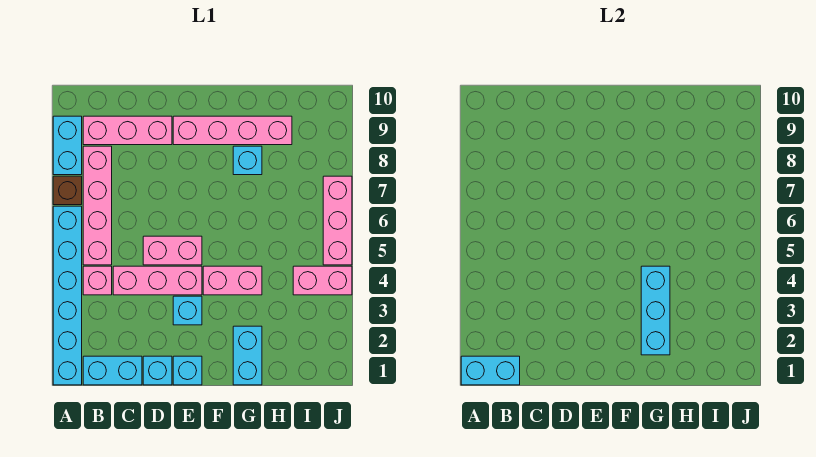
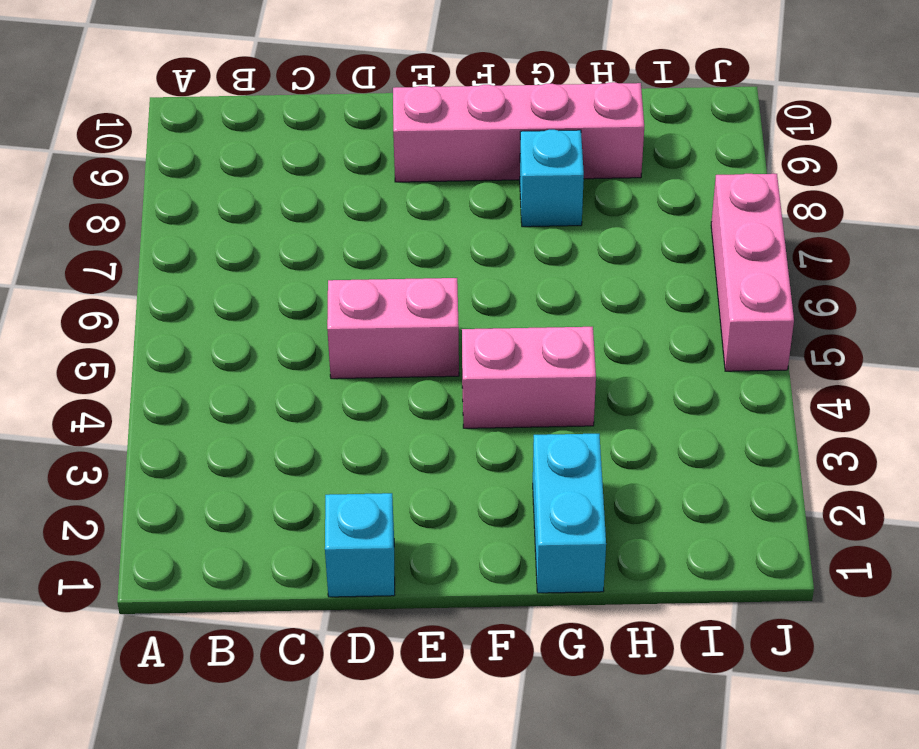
none -> cyan 1x6 brick [53,206,82,385]
none -> brown 1x1 brick [53,176,82,205]
none -> cyan 1x2 brick [53,116,82,175]

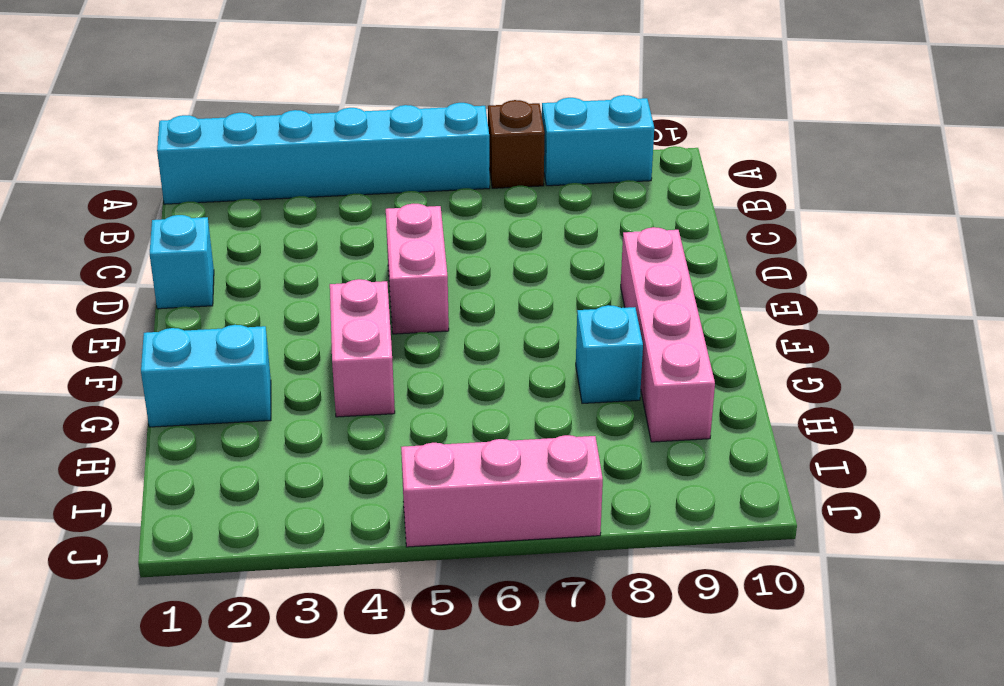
none -> cyan 1x2 brick [83,356,142,385]
none -> pink 1x1 brick [83,266,112,295]
none -> pink 1x4 brick [83,146,112,265]

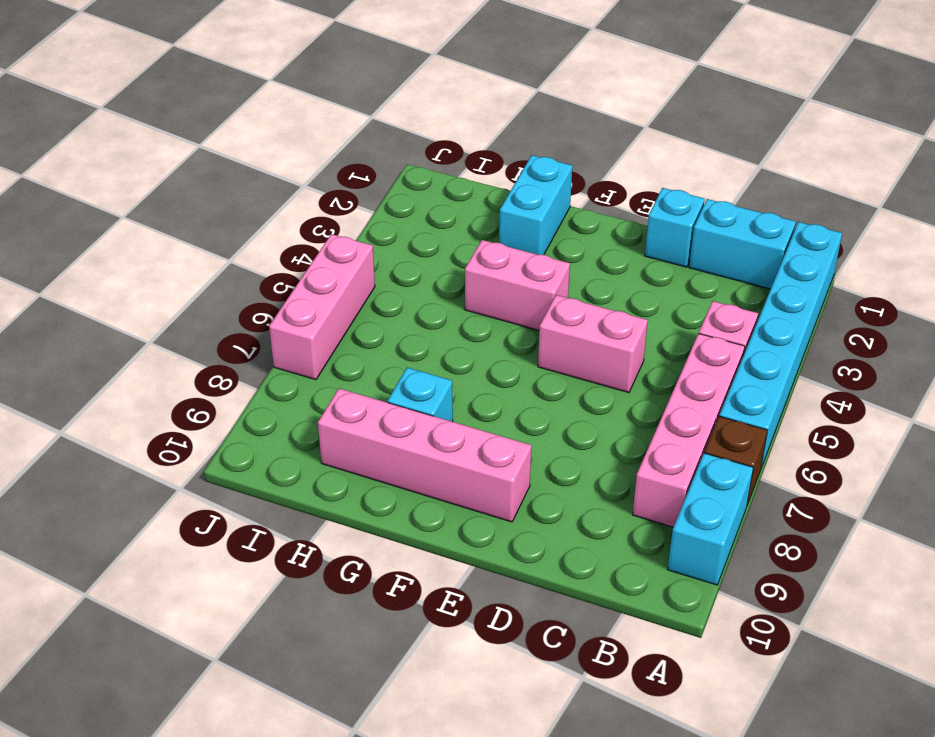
none -> pink 1x3 brick [83,116,172,145]
none -> pink 1x3 brick [113,266,202,295]
none -> cyan 1x1 brick [173,356,202,385]

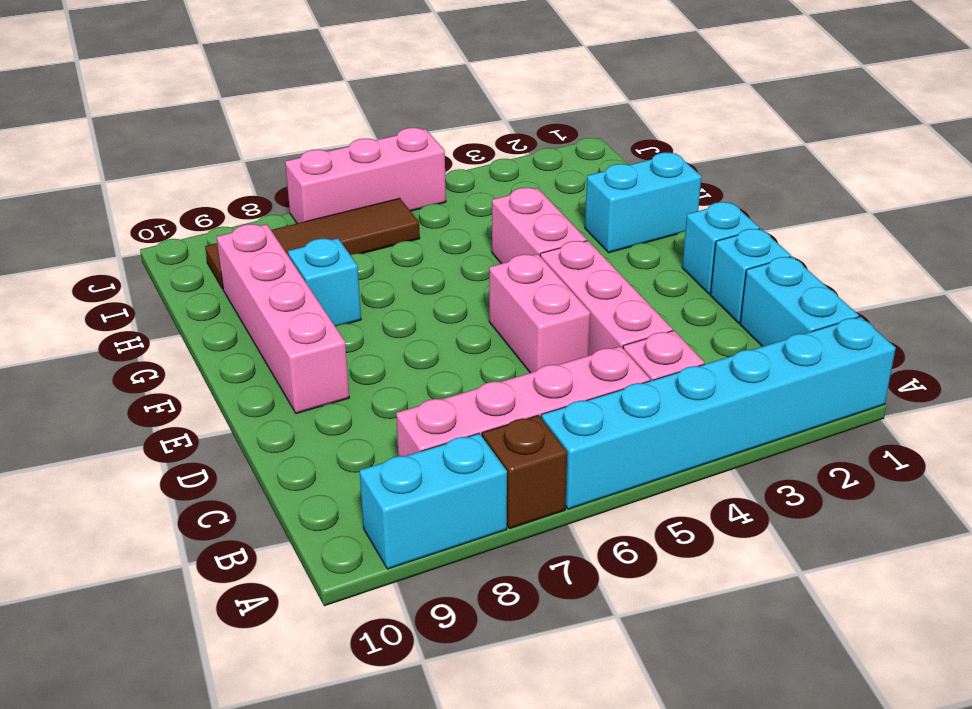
brown 1x4 tile [205,198,420,289] -> none
none -> pink 1x3 brick [83,116,172,145]
none -> cyan 1x1 brick [173,296,202,325]
none -> pink 1x2 brick [293,266,352,295]

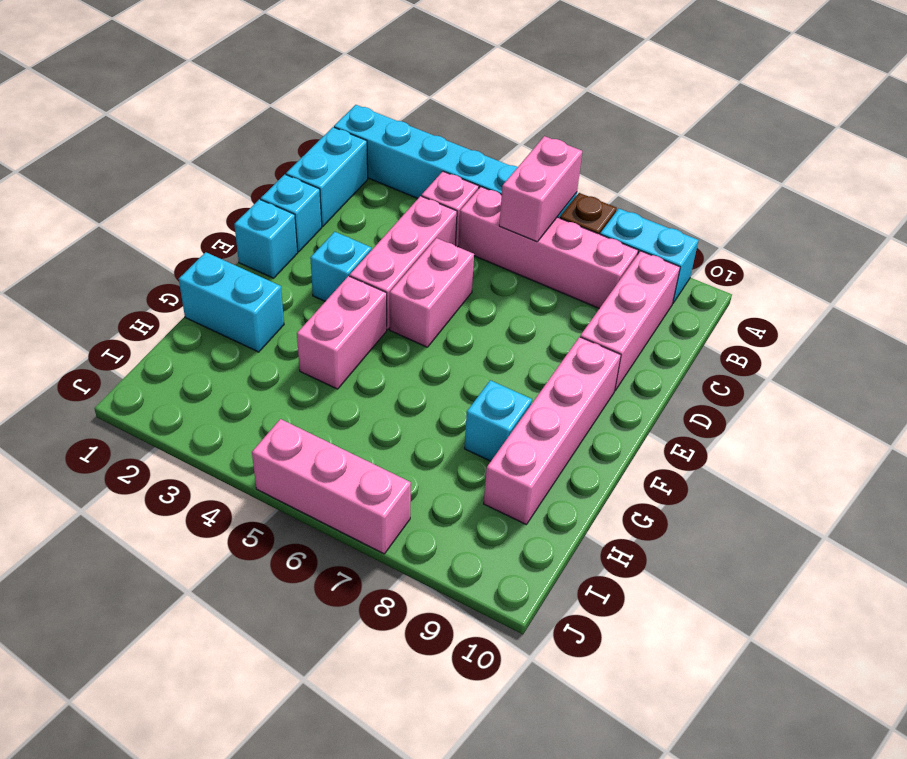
pink 1x2 brick [499,136,582,242] -> pink 1x2 brick moved to [293,266,352,295]
none -> cyan 1x2 brick [461,356,520,385]
none -> cyan 1x3 brick [641,266,670,355]

